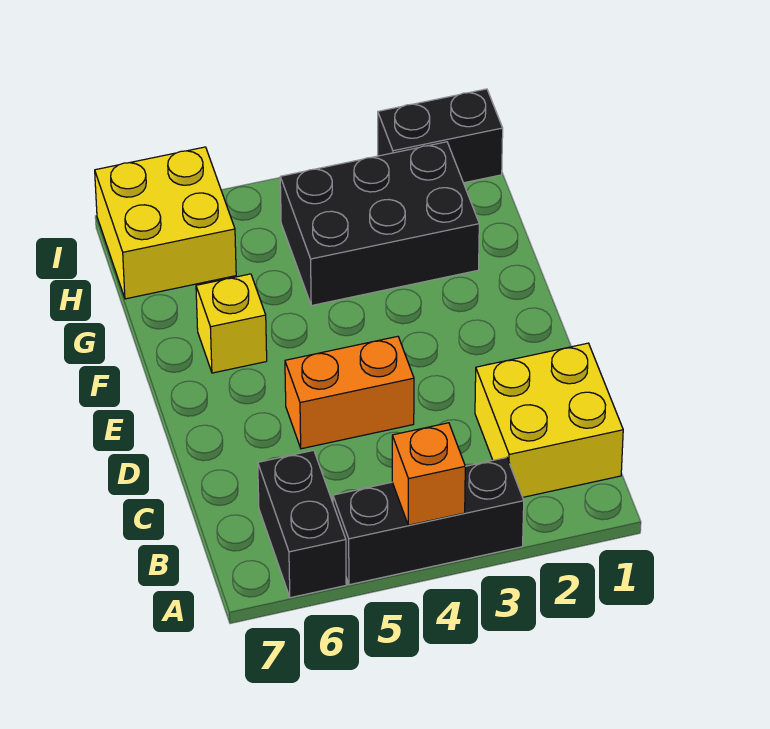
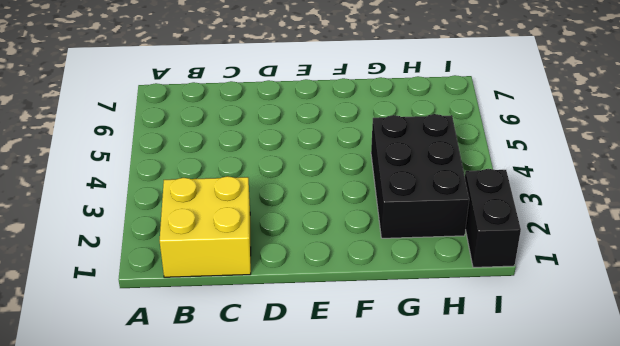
none -> black 1x3 brick [333,457,524,585]
none -> black 1x2 brick [258,450,346,598]

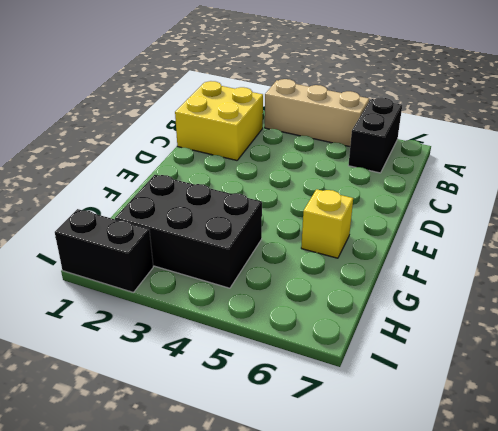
tan 1x3 brick [265,79,369,147] -> black 1x3 brick [333,457,524,585]
none -> orange 1x2 brick [285,336,414,449]
none -> yellow 2x2 brick [95,147,236,299]

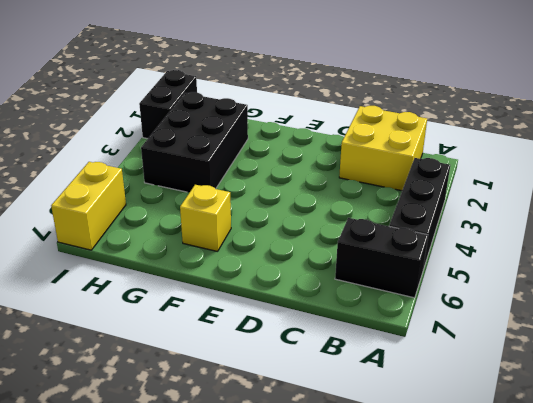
yellow 1x2 brick [51,162,126,250] -> yellow 2x2 brick [95,147,236,299]
none -> orange 1x2 brick [285,336,414,449]
none -> orange 1x1 brick [392,423,465,525]

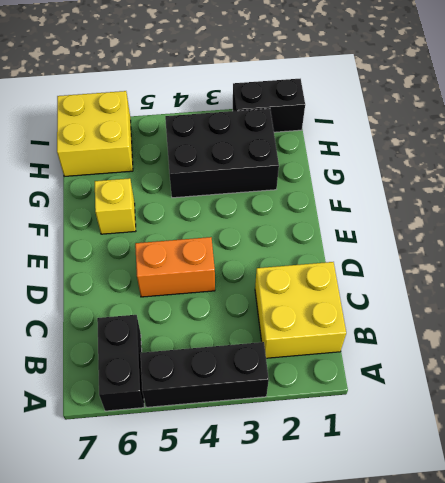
none -> orange 1x1 brick [392,423,465,525]

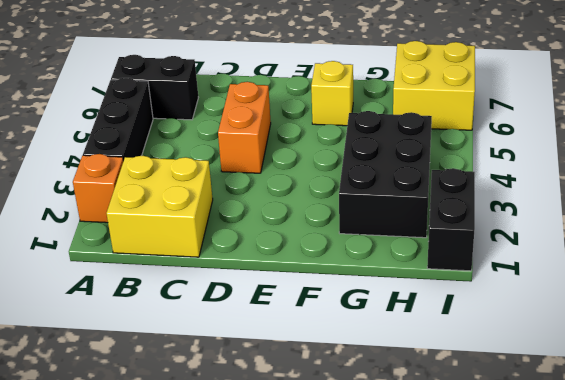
orange 1x1 brick [73,154,123,223] -> orange 1x1 brick moved to [392,423,465,525]

